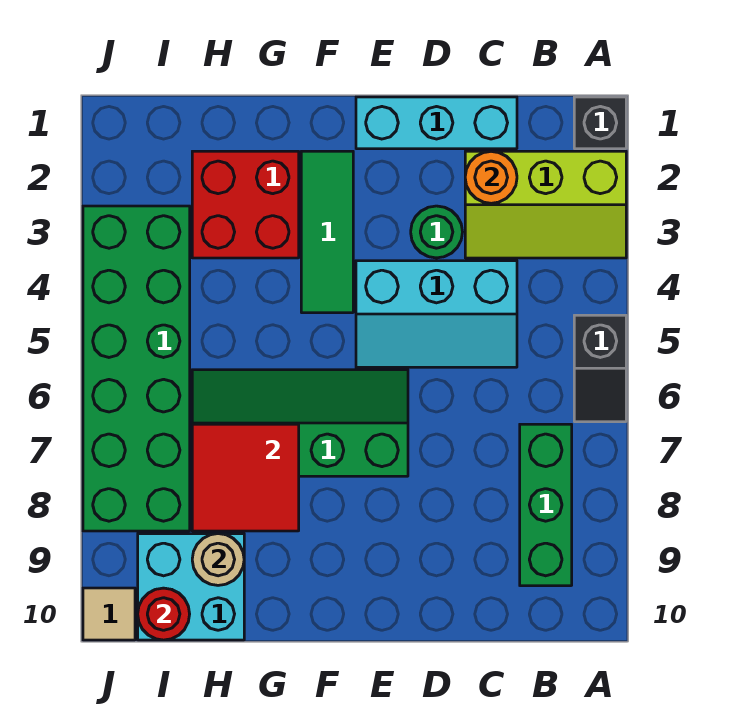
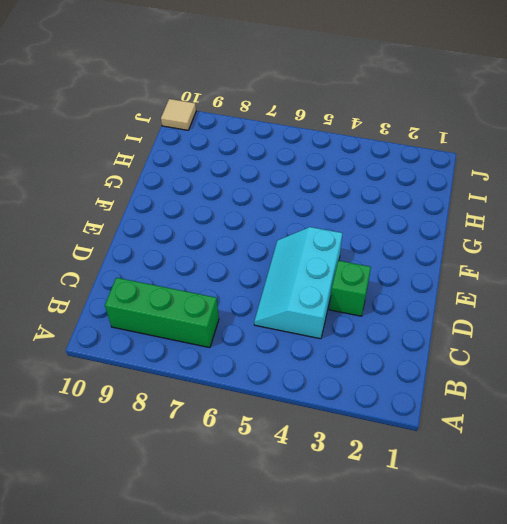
green 1x1 brick [329,261,371,316] -> green 1x1 round brick [411,206,462,258]
none -> black 1x1 brick [574,97,626,149]
none -> lime 2x3 slope [465,151,626,258]
none -> black 1x2 slope [574,315,626,422]

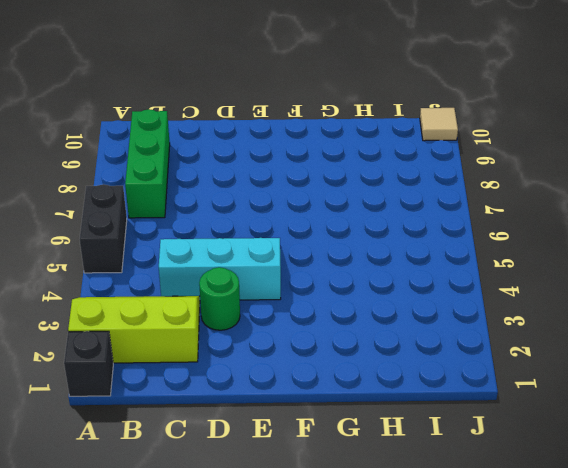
black 1x2 brick [80,184,127,273] -> black 1x2 slope [574,315,626,422]
none -> cyan 1x3 brick [356,97,517,149]
none -> green 2x4 slope [192,370,408,476]
none -> green 1x3 tile [301,151,353,313]

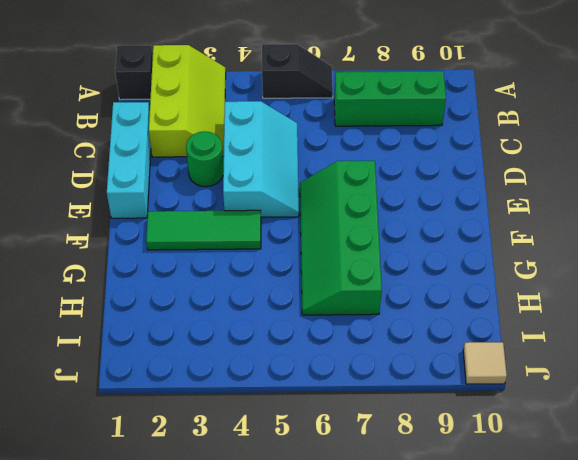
none -> red 2x2 brick [192,151,299,258]
none -> cyan 2x2 brick [138,534,244,640]
none -> green 2x6 brick [83,206,190,531]

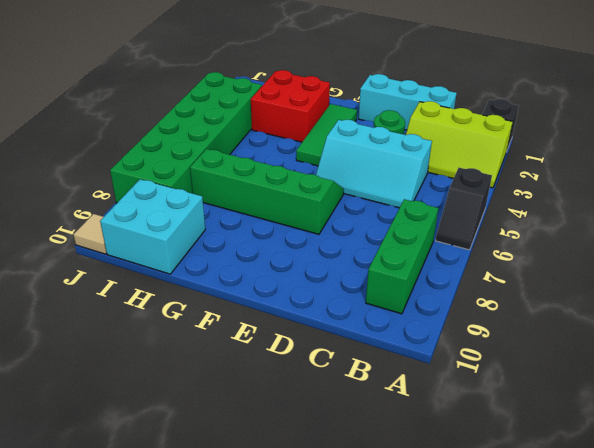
none -> orange 1x1 round brick [465,151,517,203]
none -> red 2x2 tile [192,424,299,531]
none -> tan 1x1 round brick [192,534,244,585]

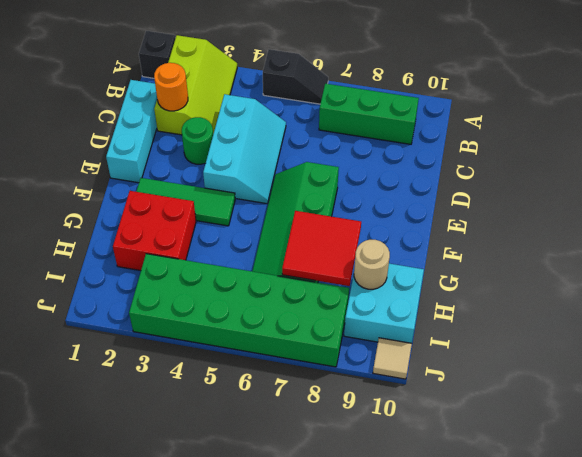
none -> red 1x1 round brick [138,588,190,640]

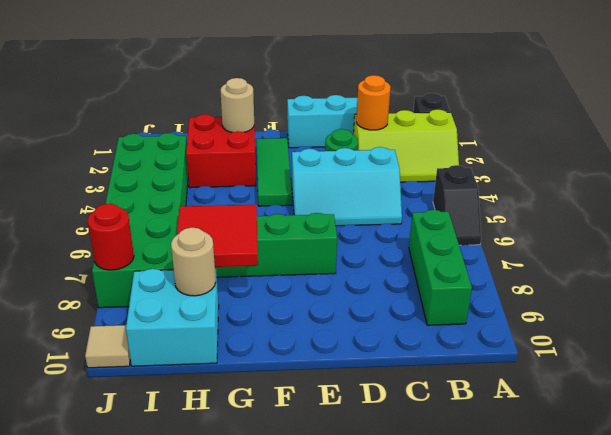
tan 1x1 round brick [220,78,254,132] -> none
red 1x1 round brick [88,204,134,270] -> red 1x1 round brick moved to [138,588,190,640]

